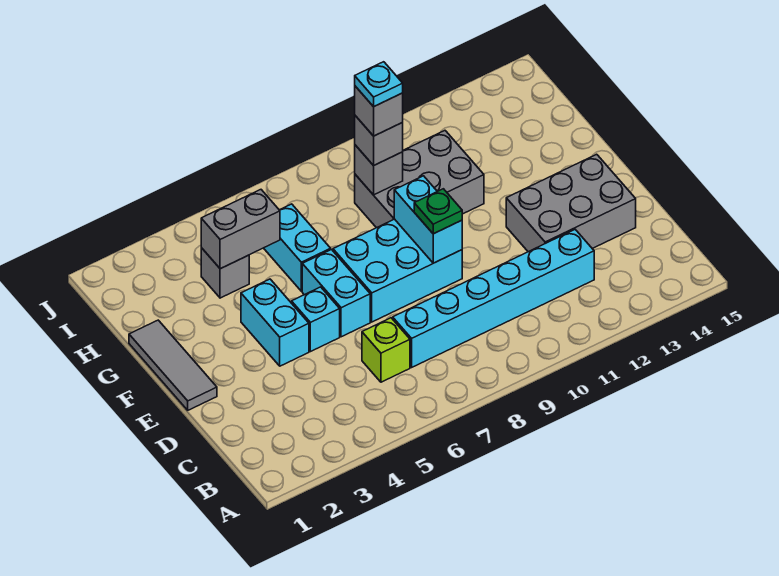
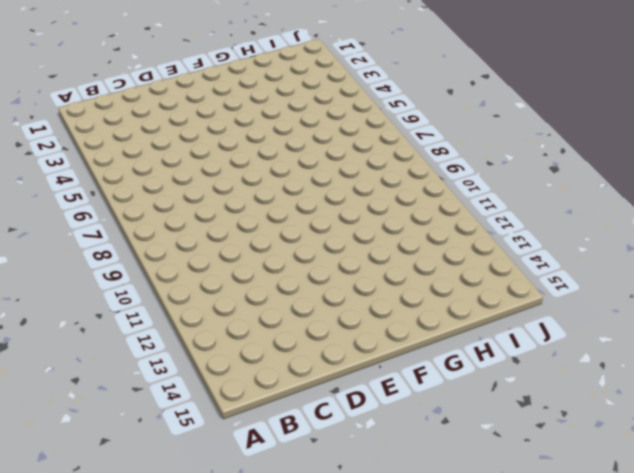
none -> lime 1x1 brick [362,318,410,382]
none -> cyan 1x6 brick [393,230,594,367]
none -> grey 2x3 brick [506,154,636,252]

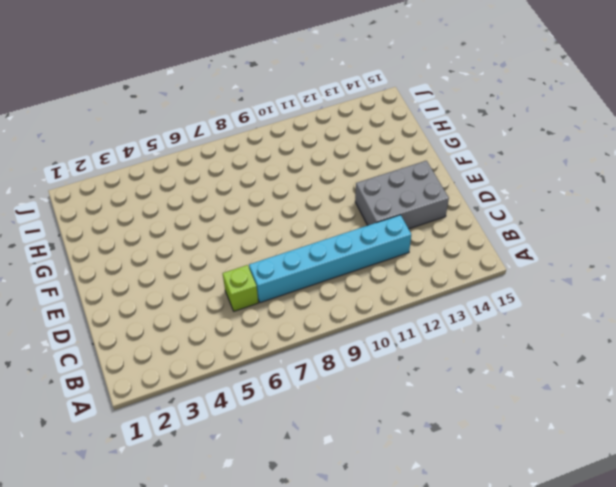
none -> grey 1x3 tile [129,320,217,410]
none -> cyan 1x2 brick [241,279,309,366]
none -> cyan 1x1 brick [292,287,340,352]

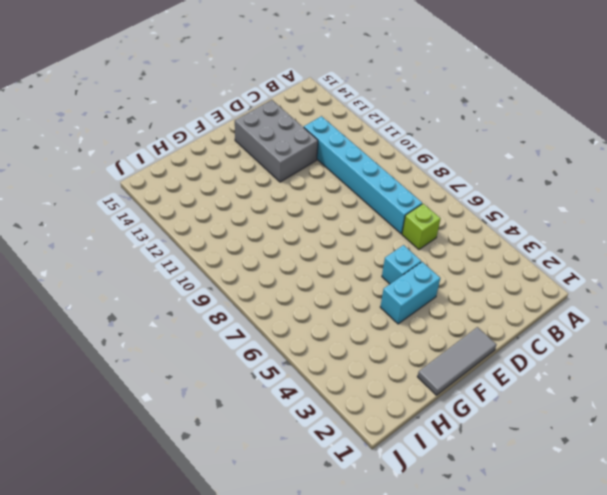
none -> cyan 1x2 brick [302,250,370,337]
none -> cyan 2x3 brick [333,219,462,322]
none -> cyan 1x2 brick [264,204,331,291]

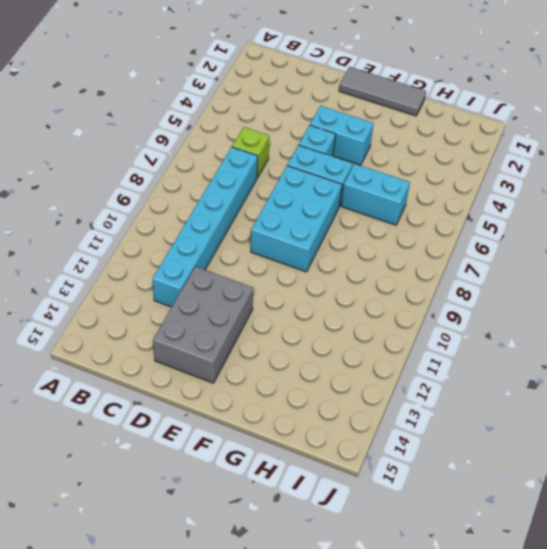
none -> grey 2x3 brick [355,131,484,228]
none -> grey 1x1 brick [201,248,249,298]
none -> cyan 1x2 brick [394,176,462,263]

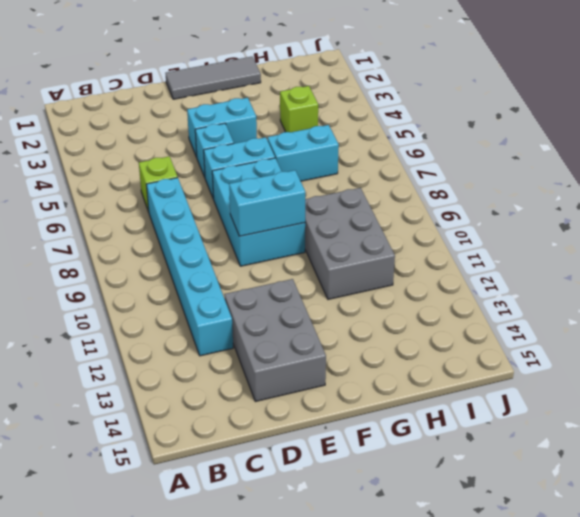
lime 1x1 brick [280,86,318,132] -> grey 1x1 brick [201,248,249,298]
none -> grey 1x2 brick [201,190,280,269]
none -> grey 1x1 brick [355,145,403,195]
none -> green 1x1 plate [414,189,462,234]

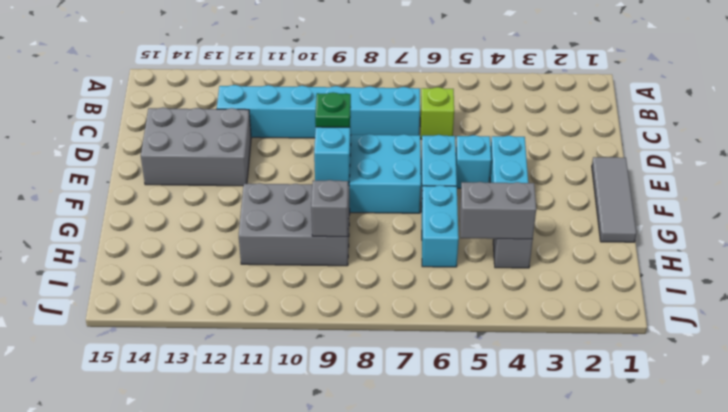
none -> grey 1x1 brick [355,116,403,166]
none -> grey 1x1 brick [355,86,403,136]
none -> cyan 1x1 plate [355,62,403,107]

